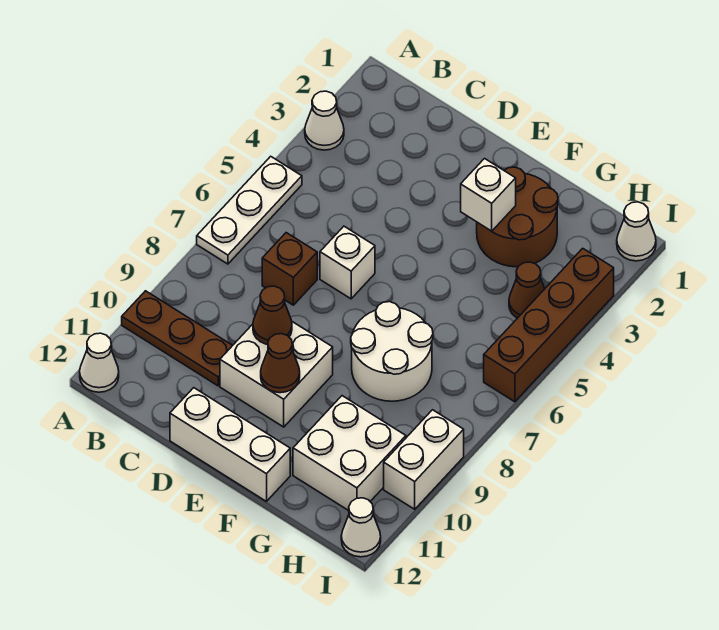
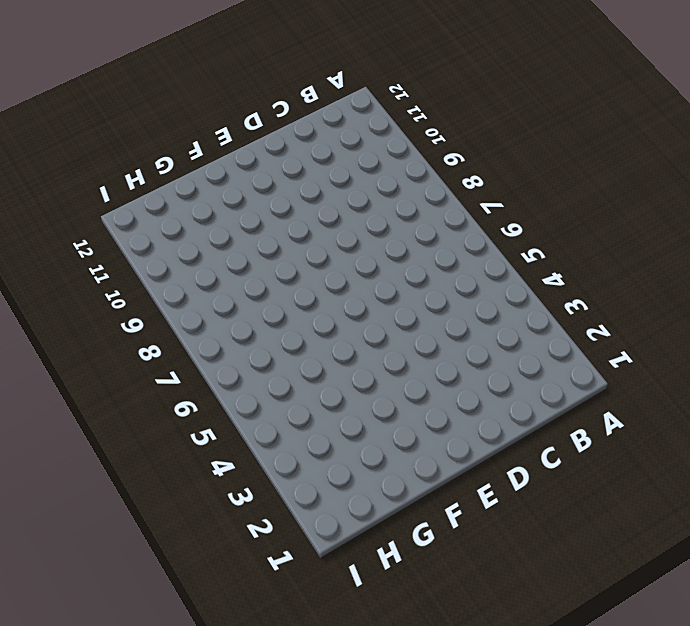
none -> white 1x1 cone [305,91,344,150]
none -> white 1x3 plate [197,156,302,264]
none -> brown 1x3 plate [122,291,233,386]

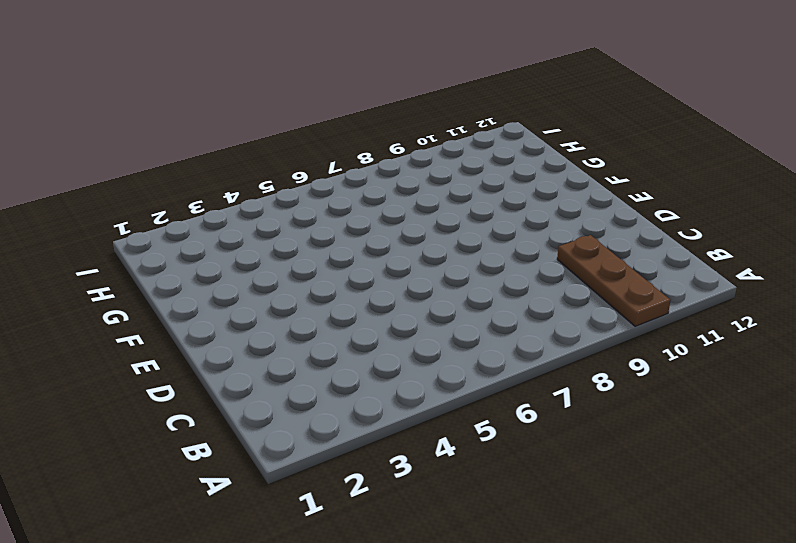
none -> white 1x1 cone [305,91,344,150]
none -> white 1x3 plate [197,156,302,264]
none -> white 1x1 cone [80,333,119,392]

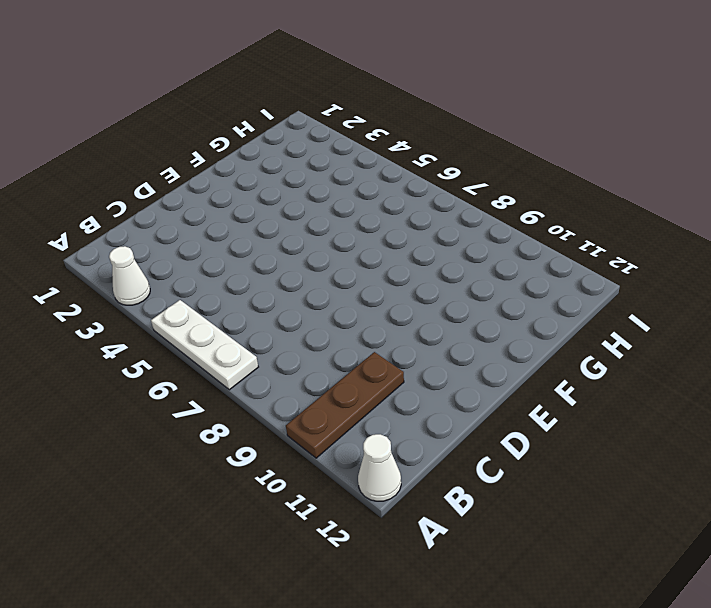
none -> brown 1x1 brick [262,233,317,305]
none -> white 1x1 brick [320,226,375,299]
none -> white 2x2 brick [220,322,333,427]

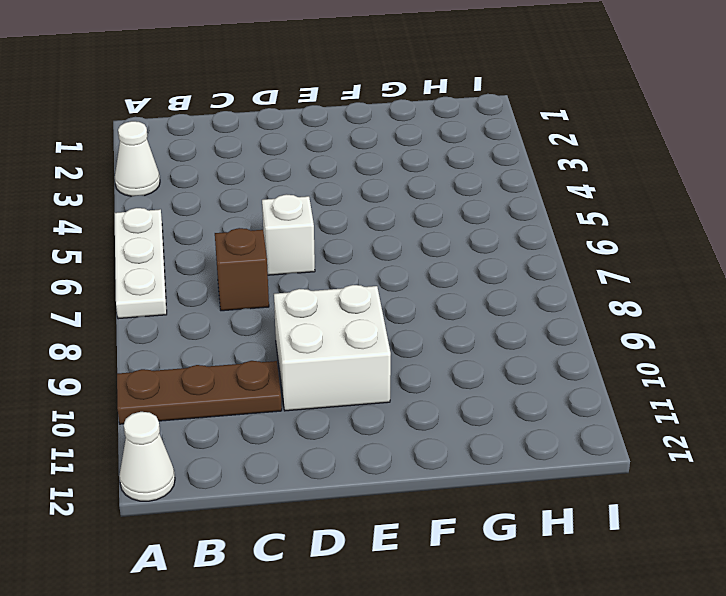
none -> white 1x3 brick [170,388,290,501]
none -> brown 2x2 round brick [477,167,558,267]
none -> white 2x2 round brick [351,302,433,401]

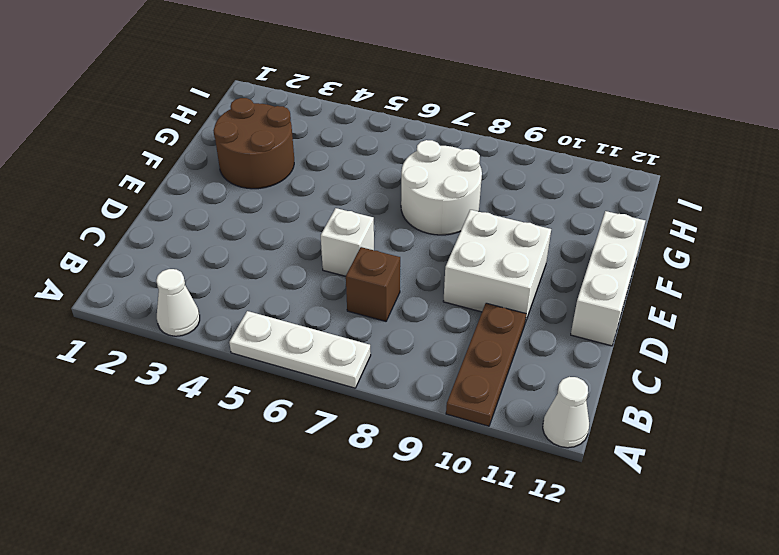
none -> white 2x2 brick [293,396,406,511]
none -> brown 1x1 cone [509,262,545,318]
none -> white 1x1 cone [617,202,656,261]

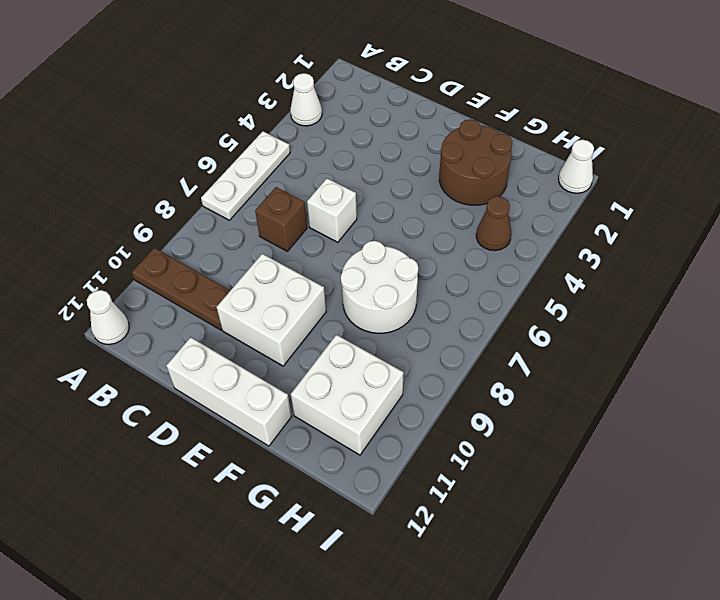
none -> brown 1x4 brick [484,248,614,402]
none -> white 1x2 brick [384,410,464,509]
none -> white 1x1 cone [341,498,381,557]

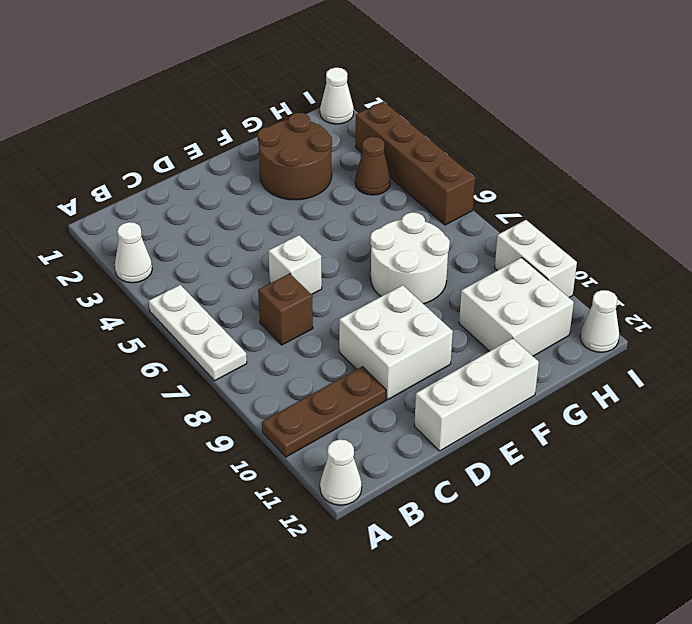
none -> brown 1x1 cone [253,286,292,345]
none -> brown 1x1 cone [261,334,300,393]
none -> white 1x1 brick [461,159,516,231]

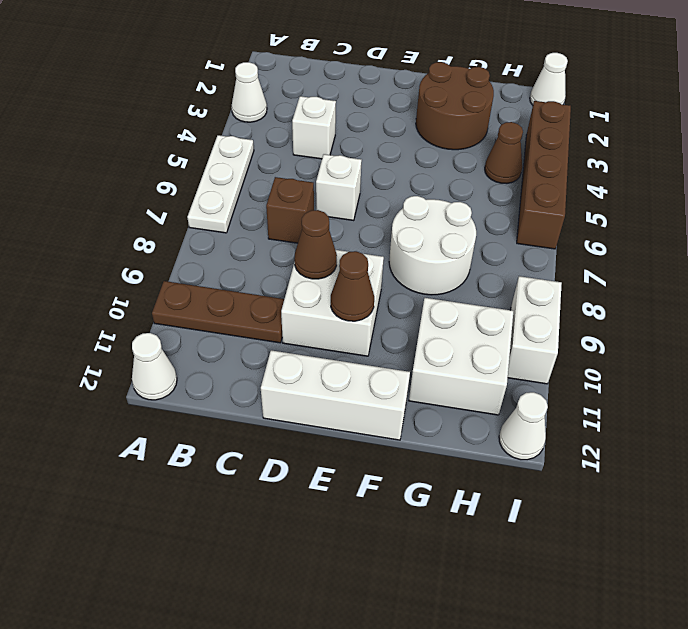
white 1x1 brick [292,96,336,159] -> white 1x1 brick moved to [461,159,516,231]

